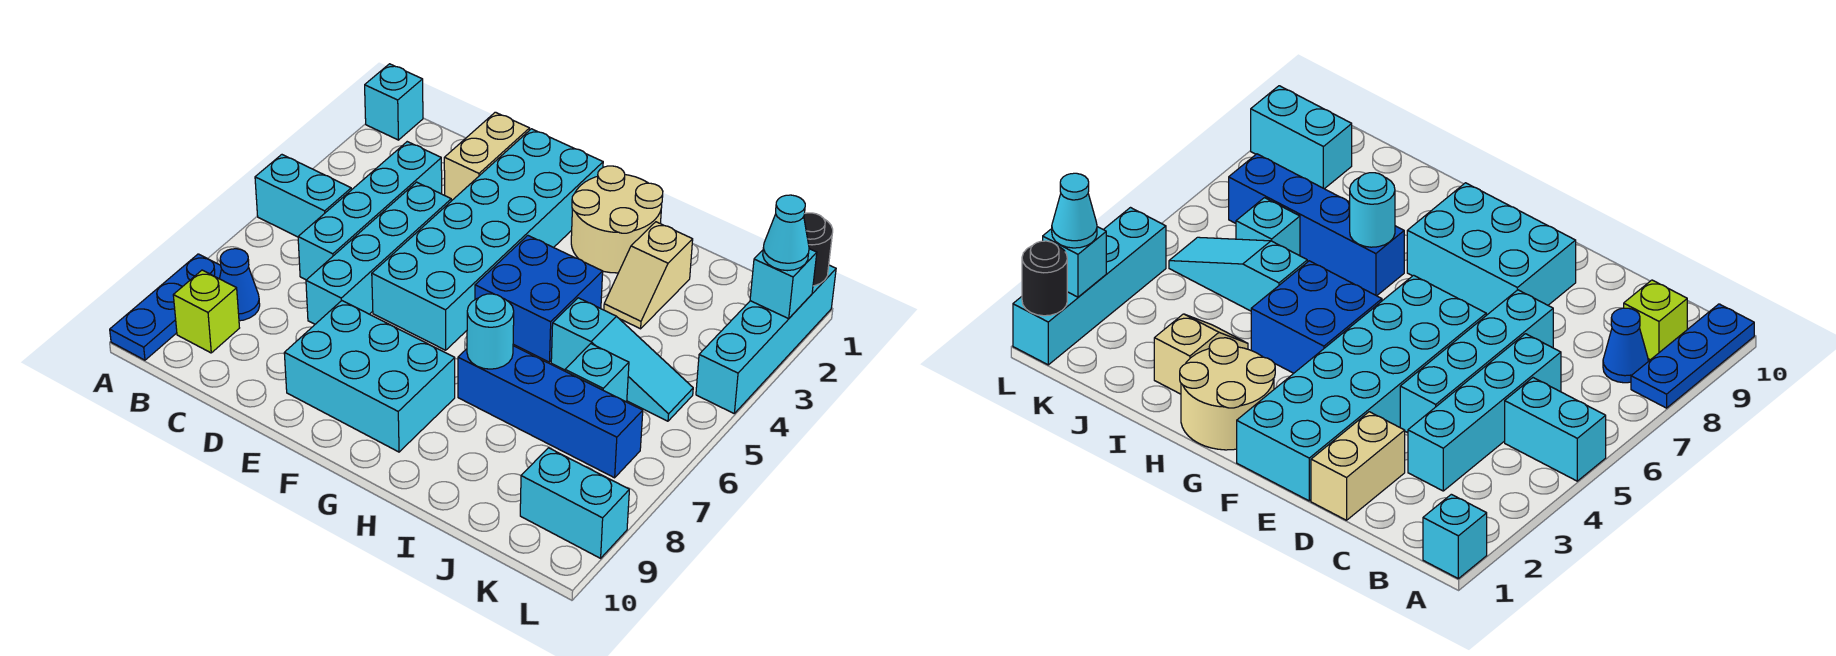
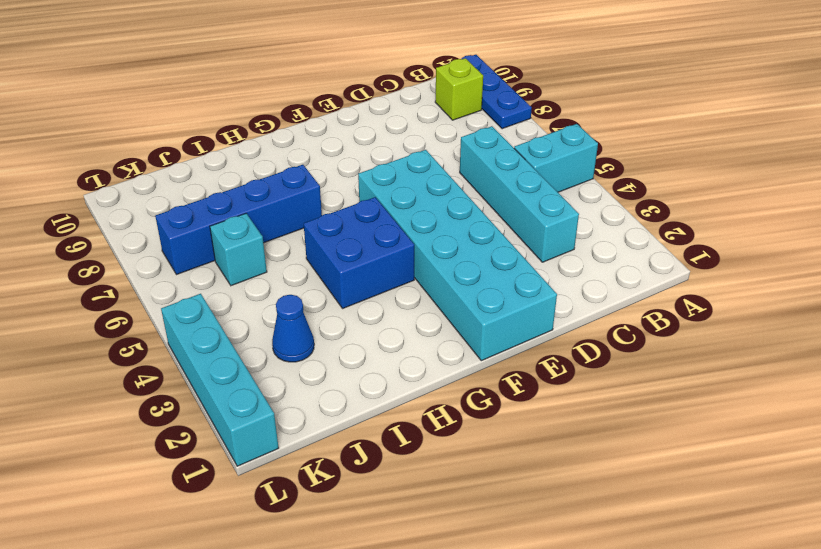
blue 1x1 cone [272,295,314,362] -> blue 1x1 cone moved to [220,249,260,321]
none -> cyan 1x1 brick [365,64,423,140]
none -> tan 1x2 brick [444,112,530,201]
none -> cyan 1x4 brick [306,182,451,324]

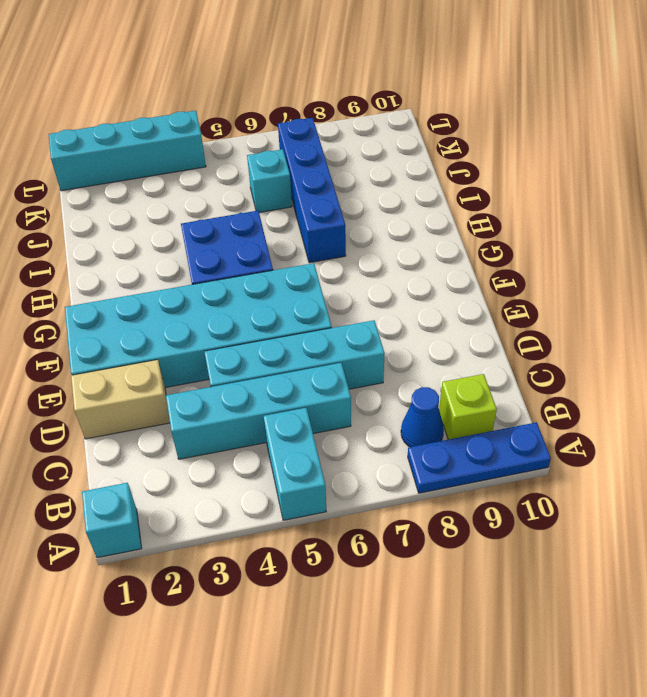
none -> cyan 2x3 brick [284,301,455,452]
none -> tan 2x2 round brick [571,166,663,273]
none -> tan 1x2 slope [604,222,693,329]

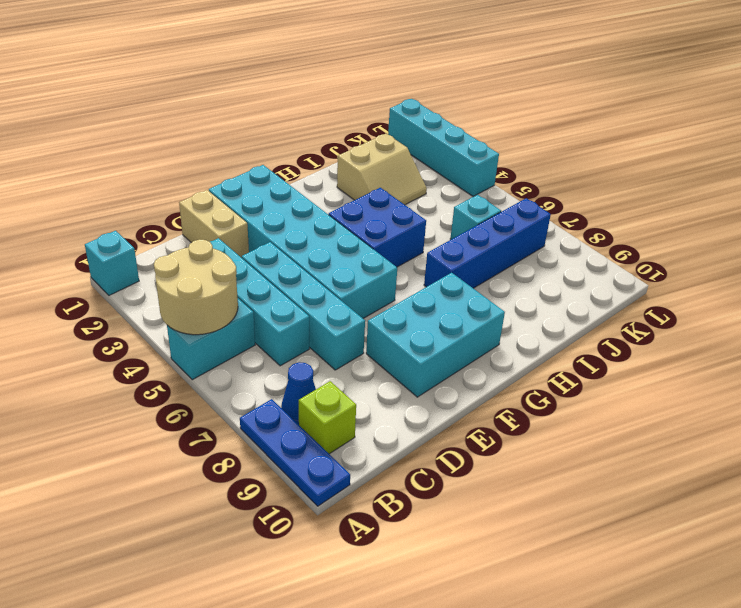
tan 2x2 round brick [154,240,238,335] -> tan 2x2 round brick moved to [571,166,663,273]
tan 2x2 slope [337,134,427,205] -> tan 1x2 slope [604,222,693,329]
none -> cyan 1x3 slope [551,298,693,421]
none -> cyan 1x2 brick [520,448,629,558]
none -> cyan 1x1 round brick [467,294,514,369]

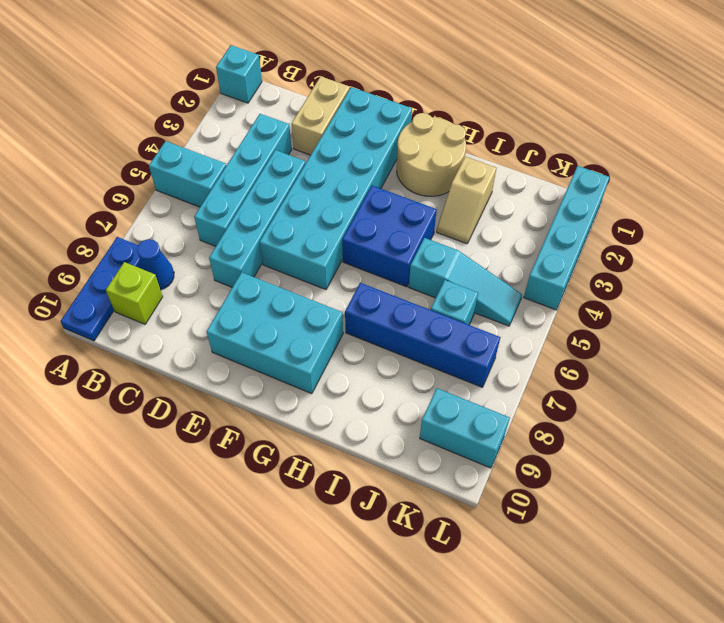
none -> cyan 1x1 round brick [467,294,514,369]
none -> black 1x1 round brick [804,213,833,286]
none -> cyan 1x1 brick [750,249,817,319]

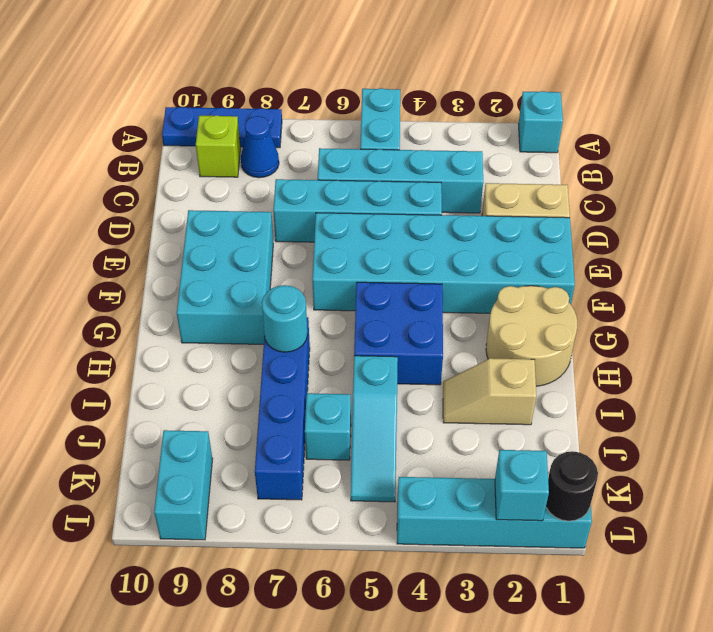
none -> cyan 1x1 cone [763,195,809,271]

